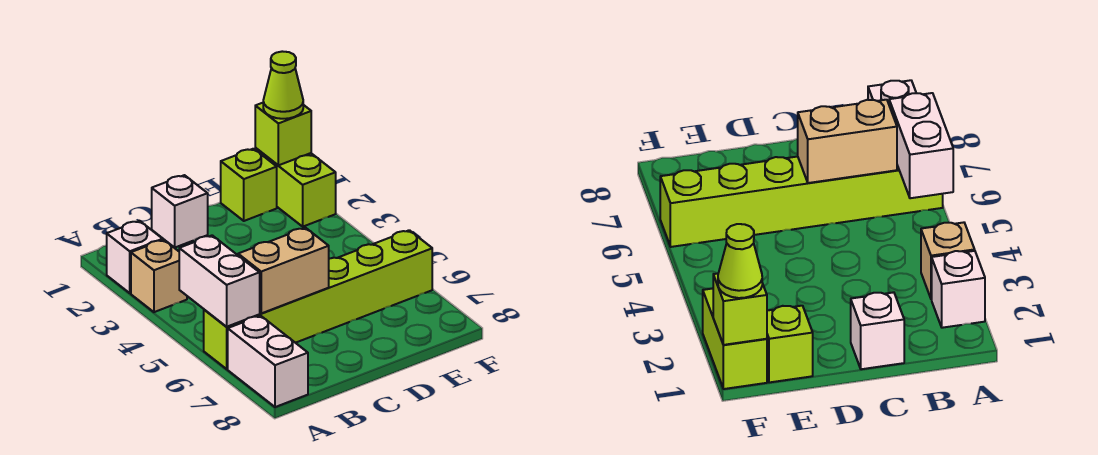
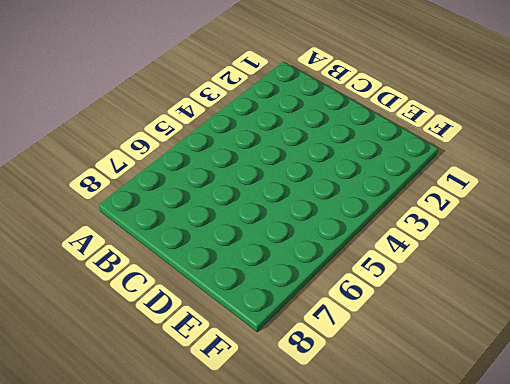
none -> white 1x1 brick [107,221,163,293]
none -> tan 1x1 brick [131,240,187,312]

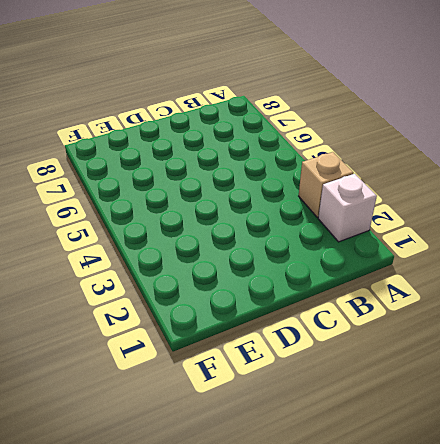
none -> lime 1x6 brick [204,230,432,369]
none -> white 1x2 brick [228,316,308,407]

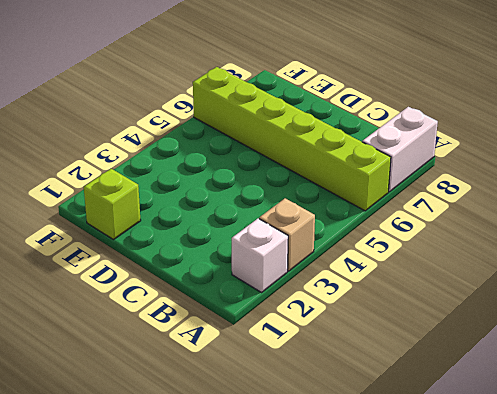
none -> white 1x1 brick [152,175,208,248]
none -> lime 1x2 brick [255,148,336,227]

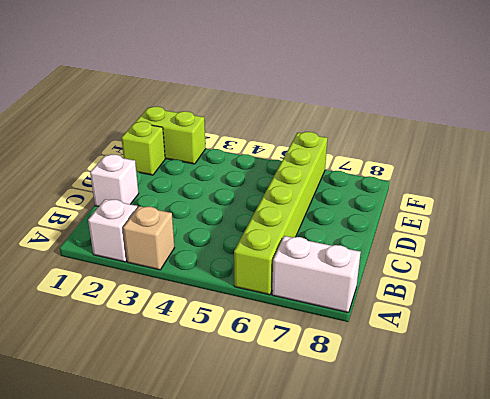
none -> white 1x2 brick [179,235,260,327]
none -> tan 1x2 brick [238,228,329,314]

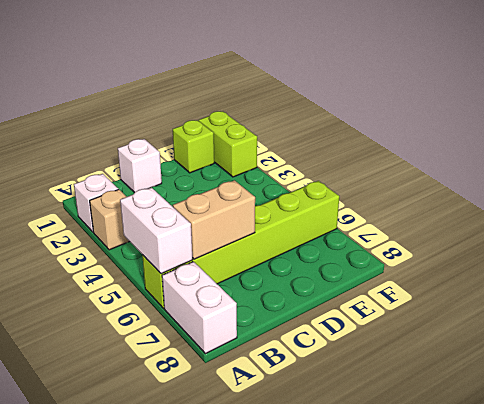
none -> lime 1x1 brick [255,103,311,165]
none -> lime 1x1 cone [263,51,303,119]

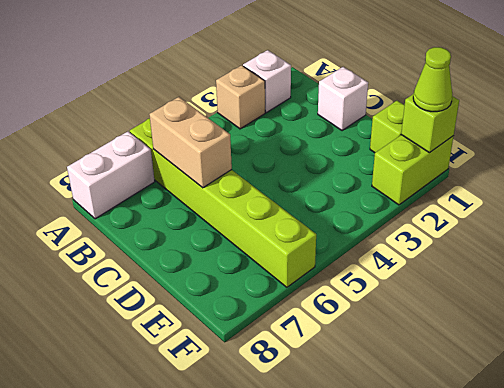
none -> white 1x2 brick [179,235,260,327]

